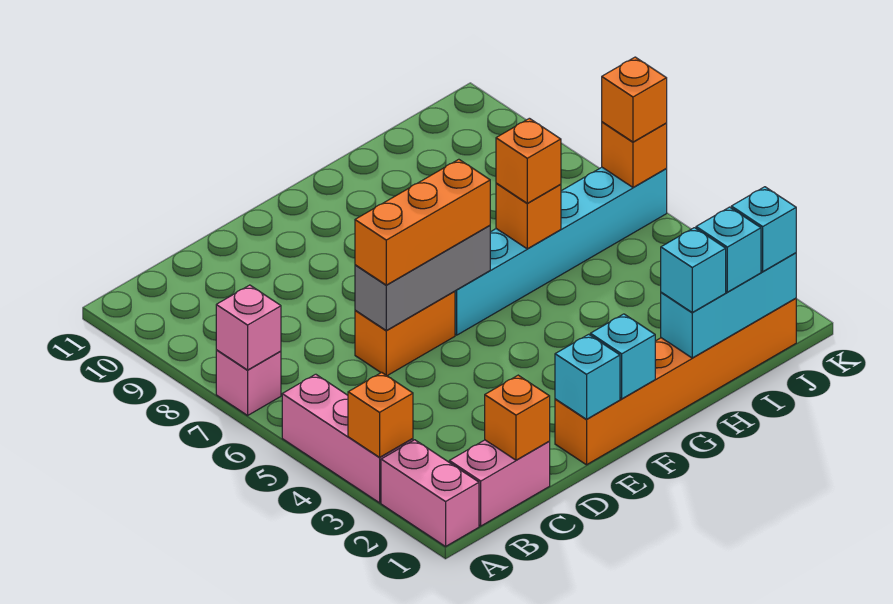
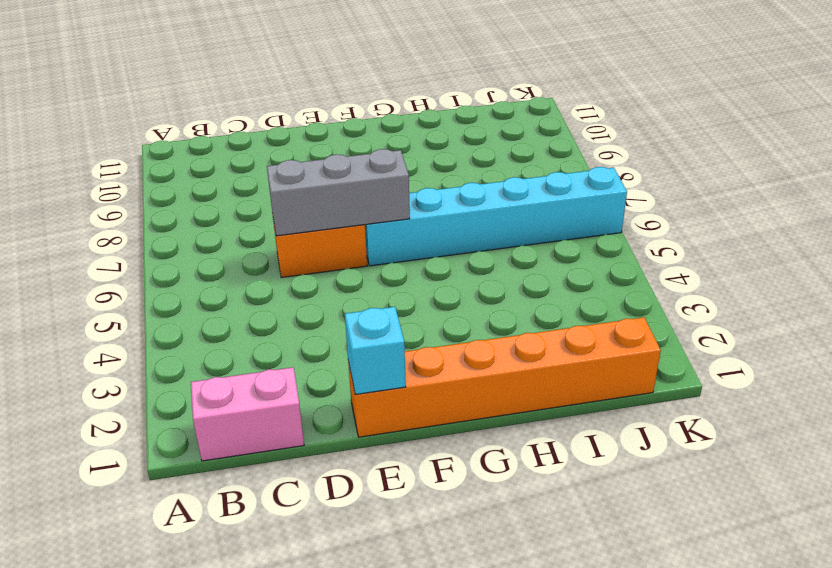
none -> pink 1x2 brick [381,440,479,546]
none -> pink 1x3 brick [282,374,413,503]
none -> pink 1x1 brick [216,350,281,415]

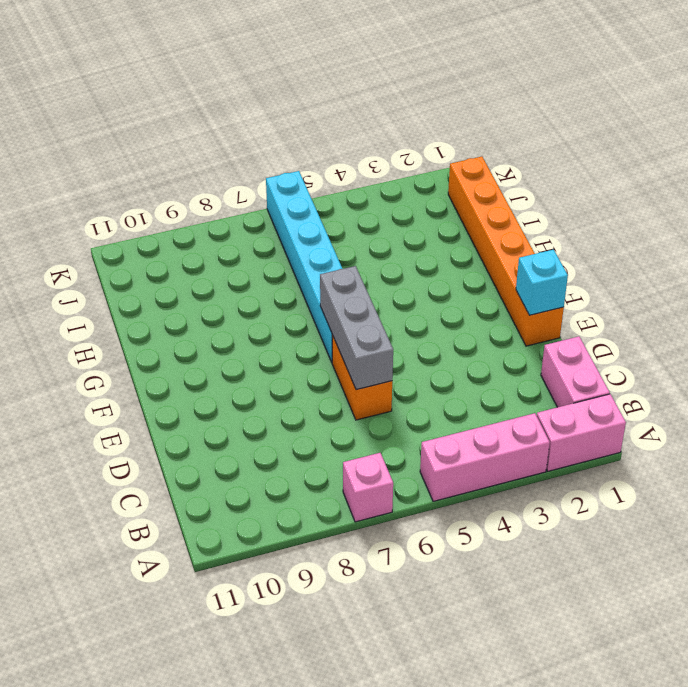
none -> orange 1x1 brick [348,372,413,457]
none -> pink 1x1 brick [216,285,281,370]
none -> orange 1x1 brick [485,375,550,460]

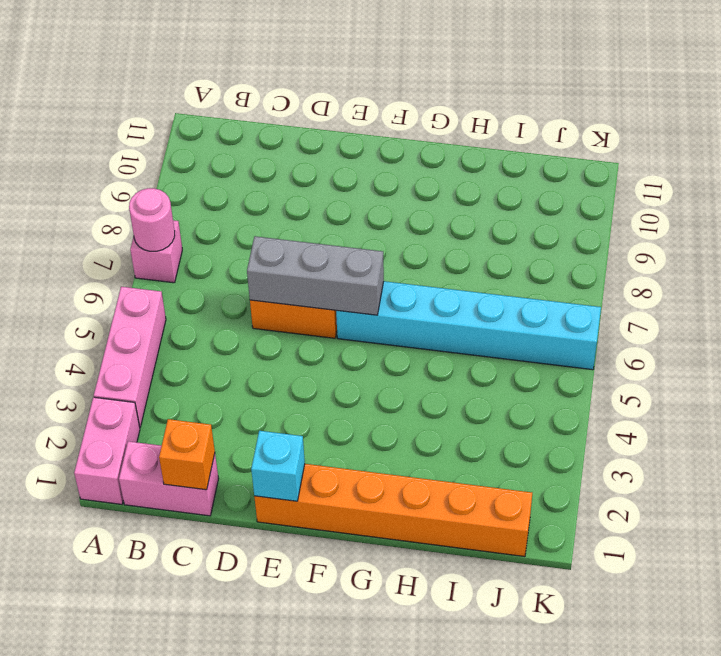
pink 1x1 round brick [129,188,175,251] -> pink 1x1 brick [216,285,281,370]
none -> orange 1x1 brick [348,372,413,457]
none -> cyan 1x1 brick [590,314,655,399]
none -> cyan 1x3 brick [661,253,796,358]

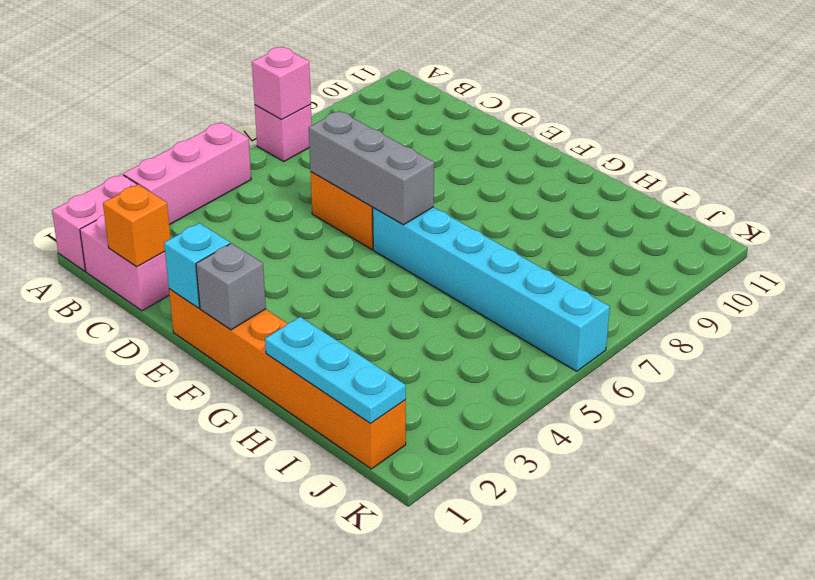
grey 1x1 brick [196,243,266,330] -> cyan 1x1 brick [590,314,655,399]
cyan 1x3 plate [265,317,406,423] -> cyan 1x3 brick [661,253,796,358]
none -> orange 1x1 brick [348,372,413,457]
none -> orange 1x1 brick [496,183,561,249]
none -> orange 1x1 brick [602,122,667,187]

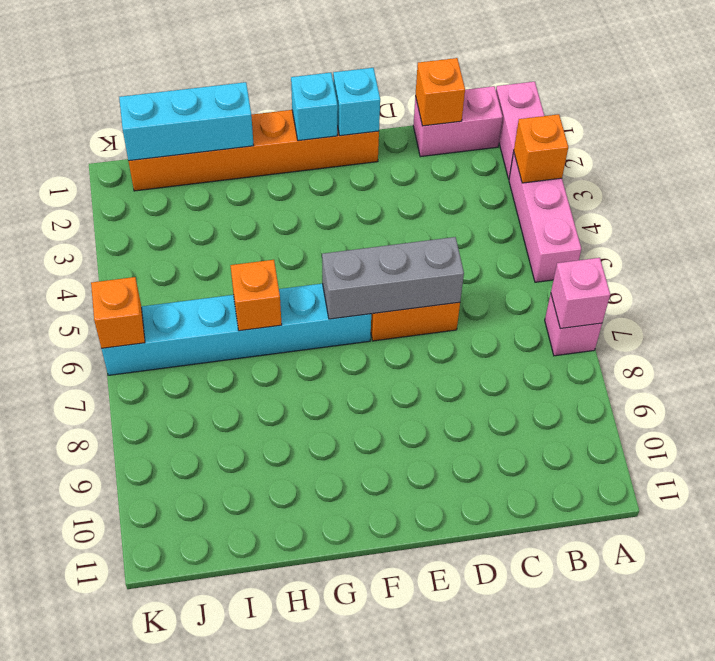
none -> orange 1x3 brick [355,159,490,285]
none -> cyan 1x1 brick [661,228,726,312]
none -> orange 1x1 brick [496,118,561,203]

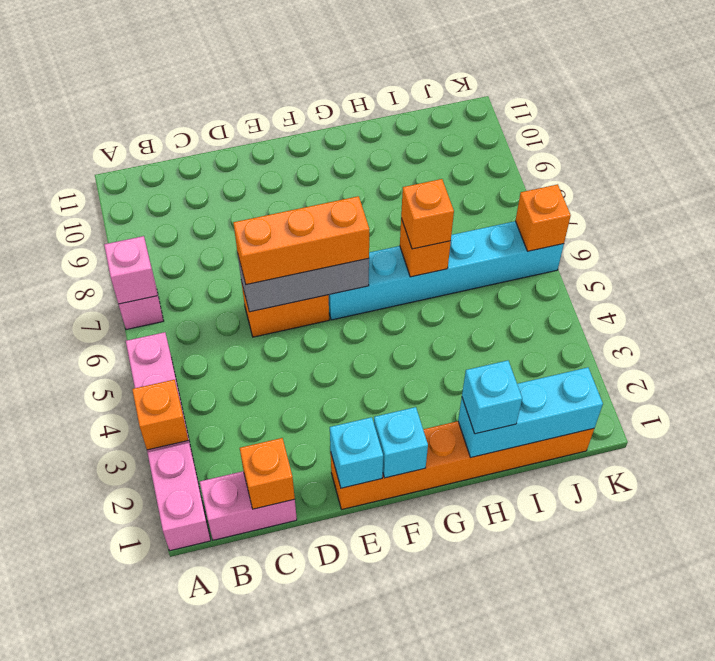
none -> cyan 1x1 brick [696,207,761,292]
none -> cyan 1x1 brick [731,187,796,271]
none -> orange 1x1 brick [602,57,667,142]

